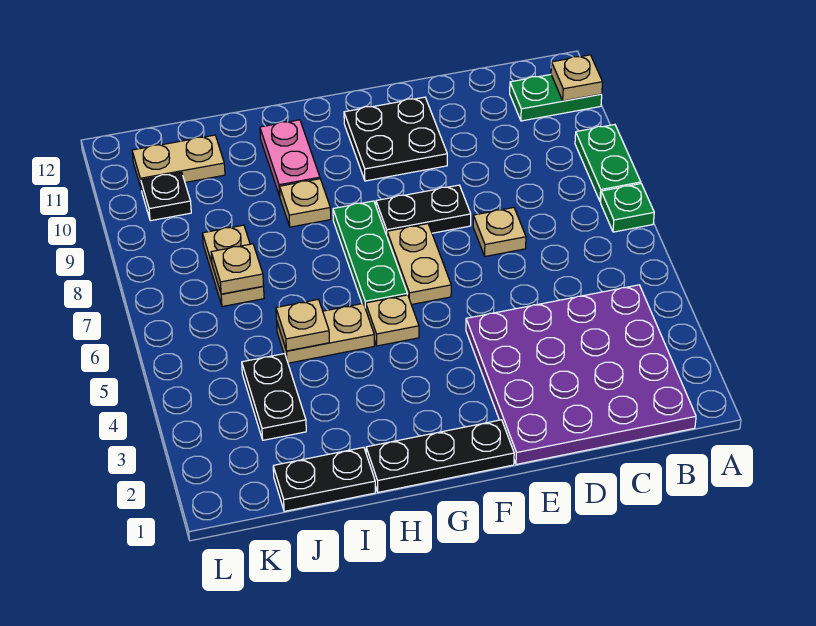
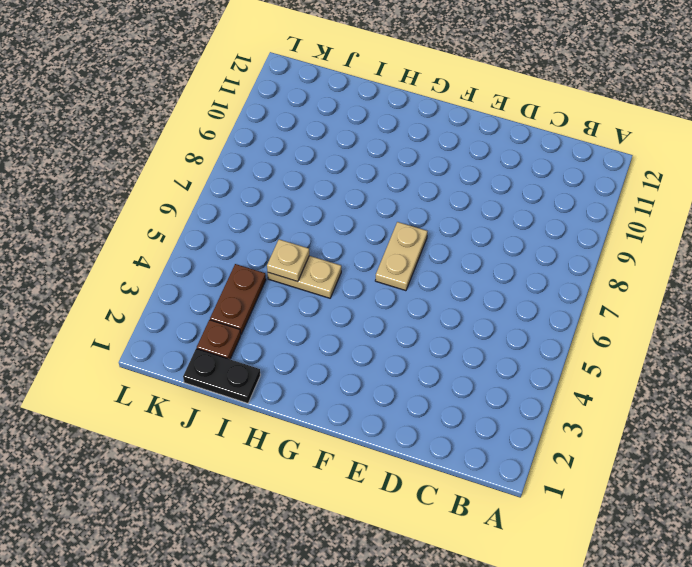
brown 1x1 plate [197,320,241,359] -> none
brown 1x2 plate [210,264,266,334] -> black 1x2 plate [242,354,306,440]
none -> green 1x1 plate [601,184,654,232]
none -> green 1x2 plate [575,125,641,202]
none -> green 1x2 plate [510,75,602,121]

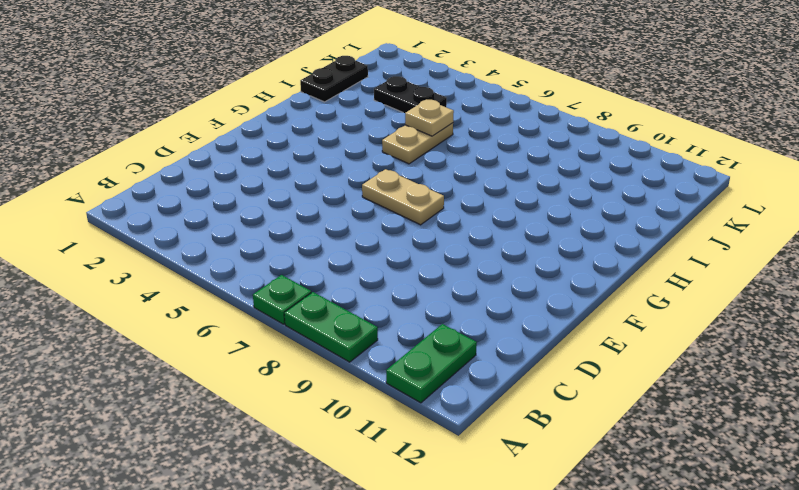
none -> purple 4x4 plate [466,285,696,464]
none -> tan 1x1 plate [473,208,526,256]
none -> black 1x2 plate [376,185,471,235]

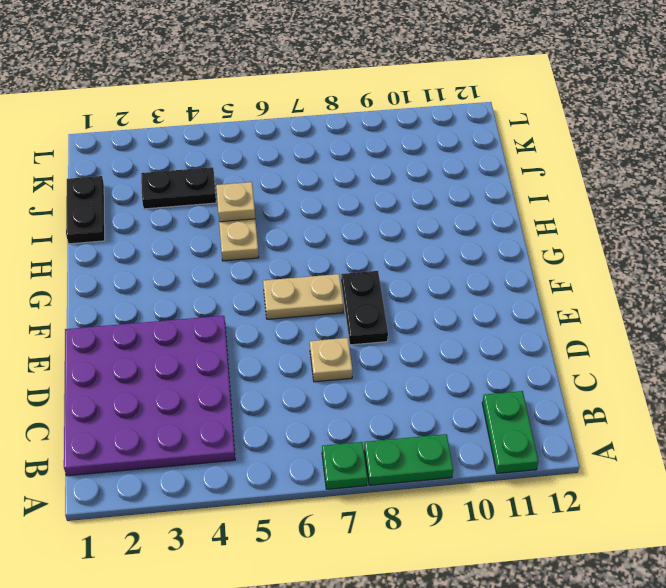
none -> black 2x2 plate [344,97,447,181]
none -> black 1x3 plate [366,420,514,492]
none -> tan 1x1 plate [366,295,419,346]

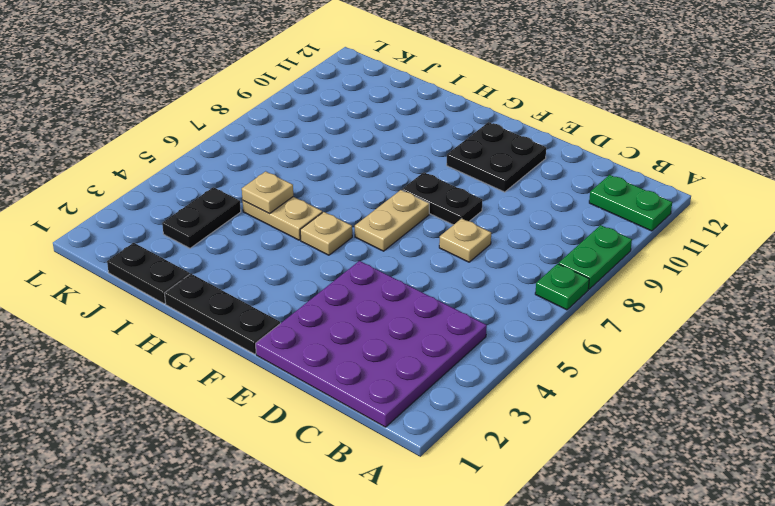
none -> green 1x3 plate [333,201,407,309]
none -> tan 1x1 plate [280,179,331,227]
none -> pink 1x2 plate [260,120,320,196]

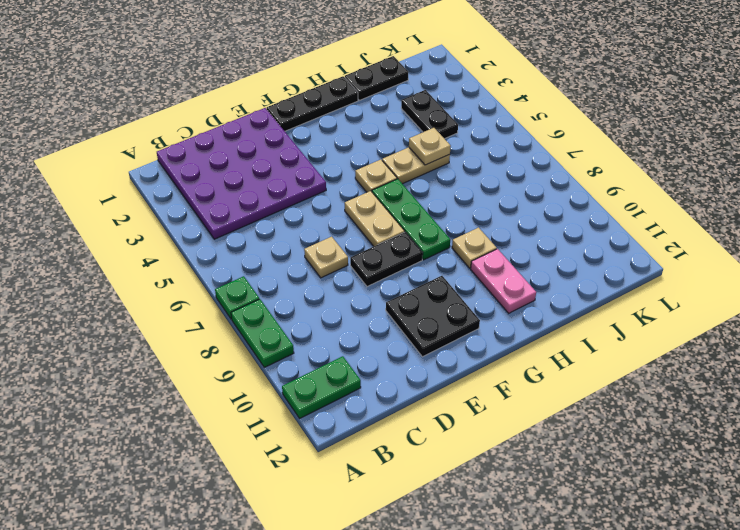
none -> tan 1x2 plate [202,225,264,307]
none -> tan 1x2 plate [132,135,225,190]
none -> black 1x1 plate [141,172,191,221]

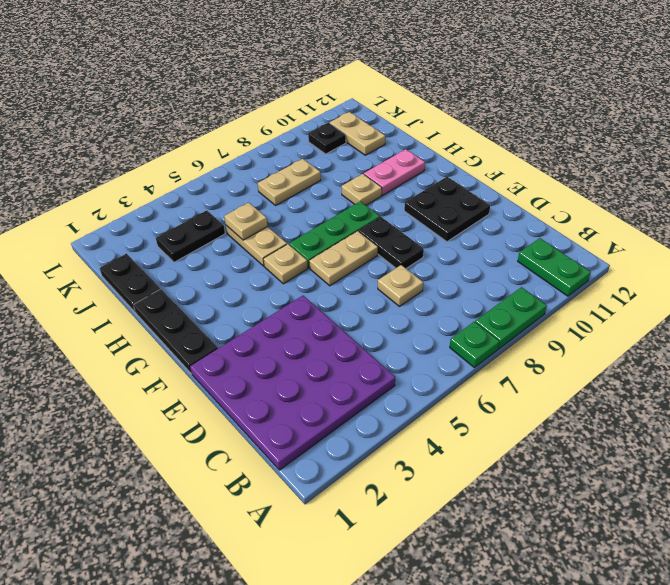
none -> tan 1x1 plate [551,55,603,101]
none -> tan 1x1 plate [211,244,264,294]

